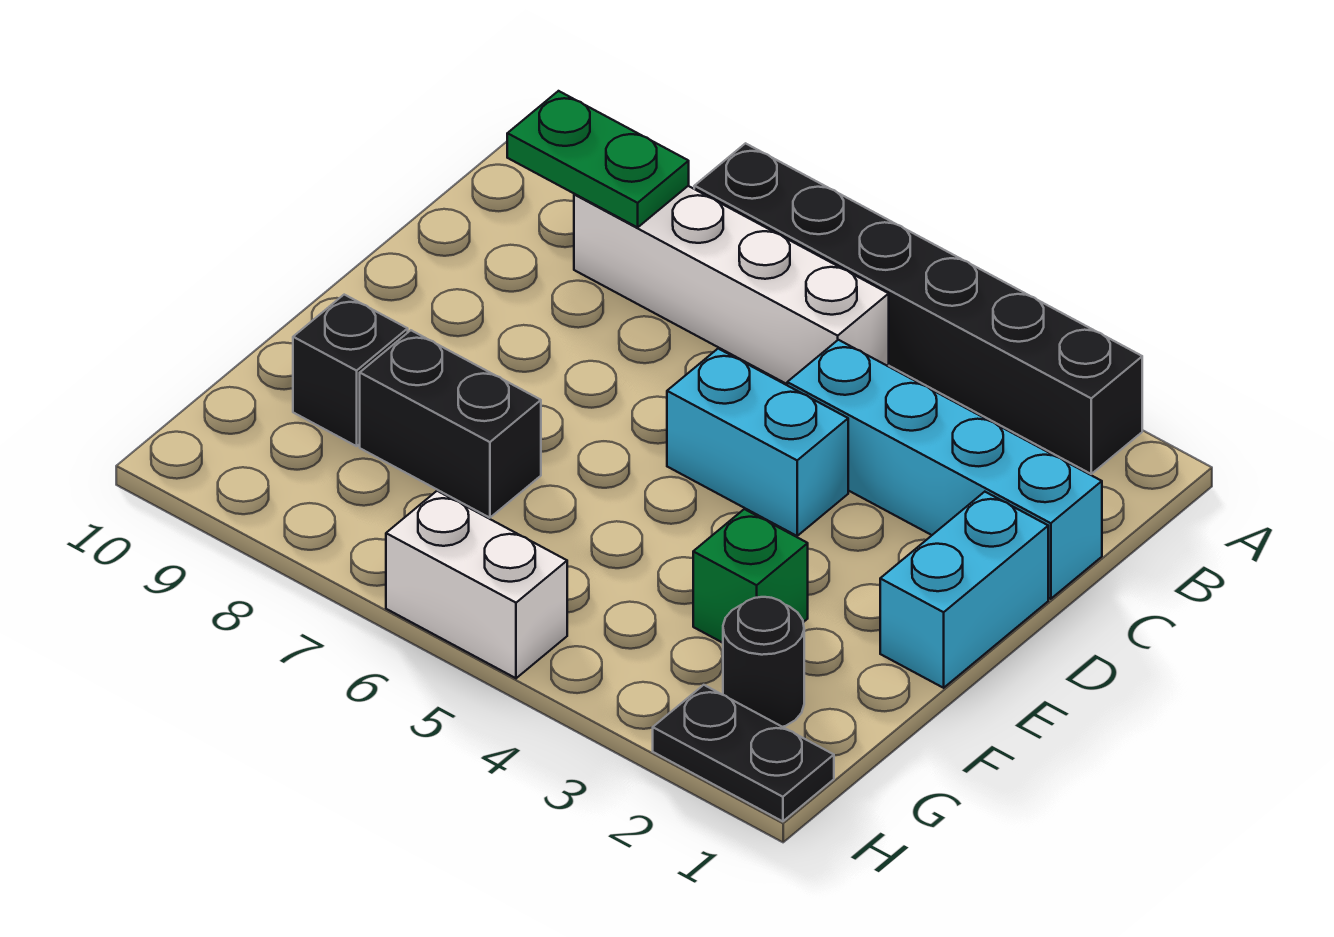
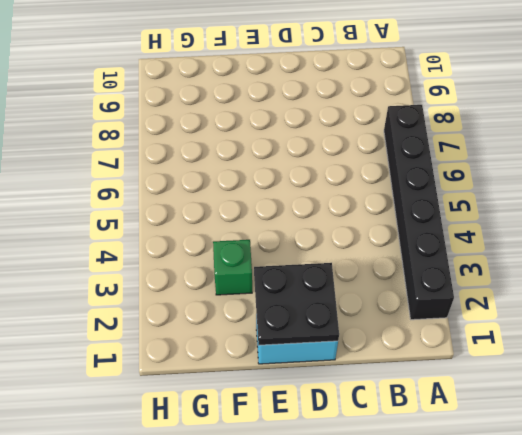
black 2x2 plate [254,263,339,345] -> none
none -> white 1x4 brick [574,186,889,384]
none -> cyan 1x4 brick [787,340,1102,599]
none -> cyan 1x2 brick [667,349,848,536]

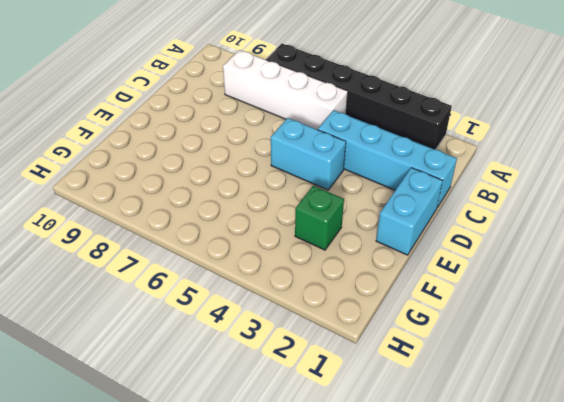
none -> black 1x2 brick [360,330,541,518]
none -> black 1x1 brick [293,295,408,446]
none -> black 1x1 round brick [723,597,804,727]

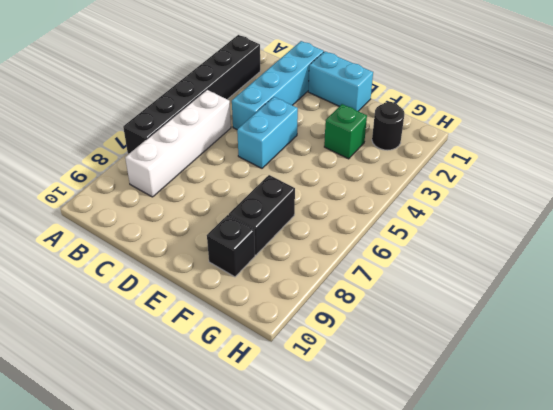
none -> black 1x2 plate [653,685,834,821]
none -> white 1x2 brick [386,491,567,678]
none -> green 1x2 plate [507,91,689,227]

